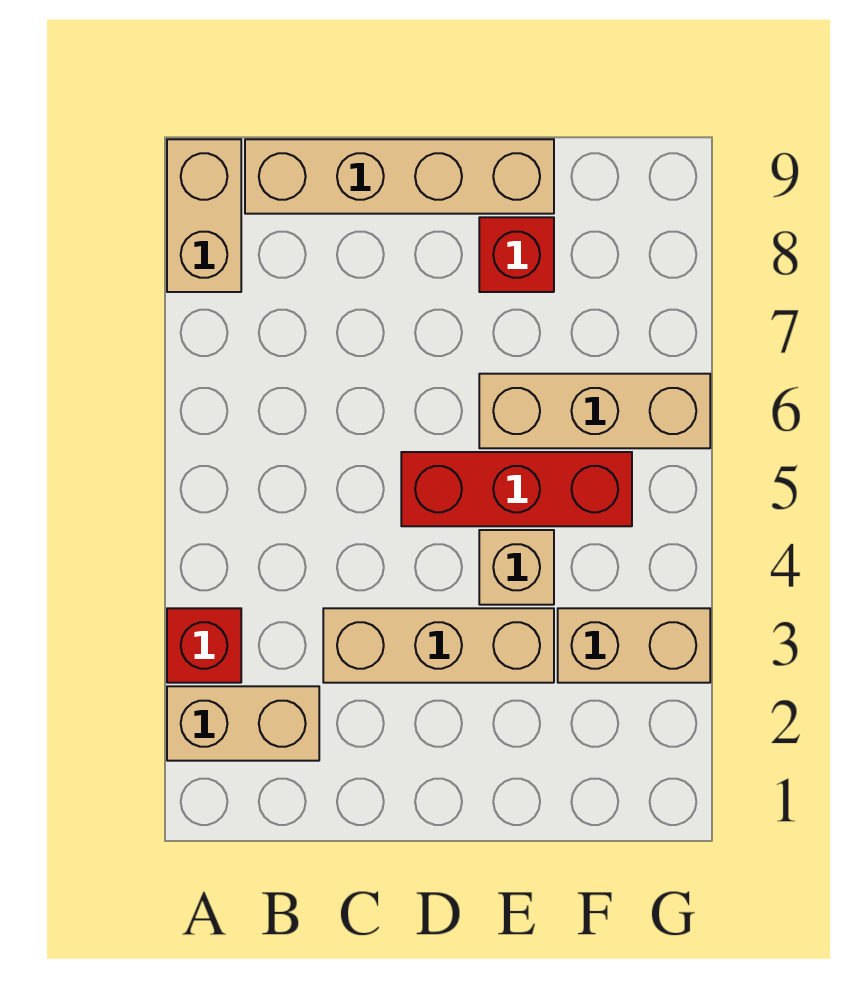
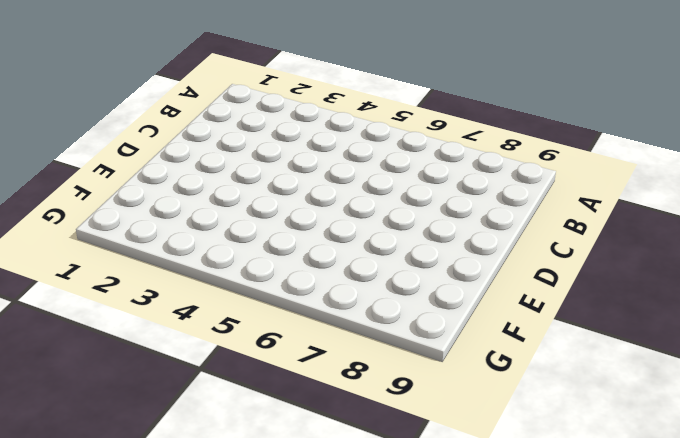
none -> tan 1x2 brick [167,686,319,761]
none -> red 1x1 brick [167,608,241,683]

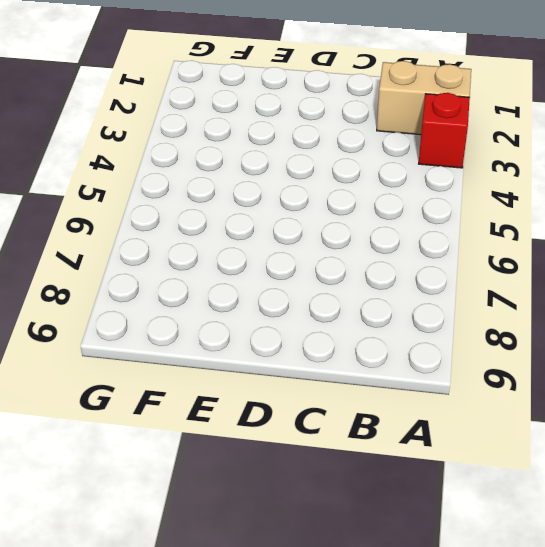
none -> tan 1x2 brick [167,139,241,292]
none -> tan 1x4 brick [245,139,554,214]

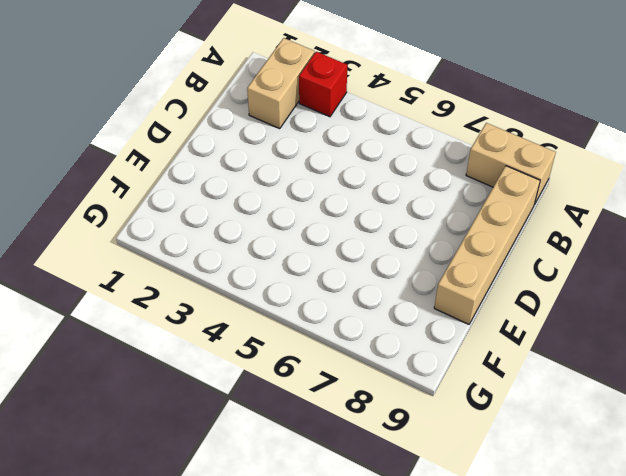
none -> tan 1x3 brick [323,608,554,683]
none -> red 1x3 brick [401,452,632,526]

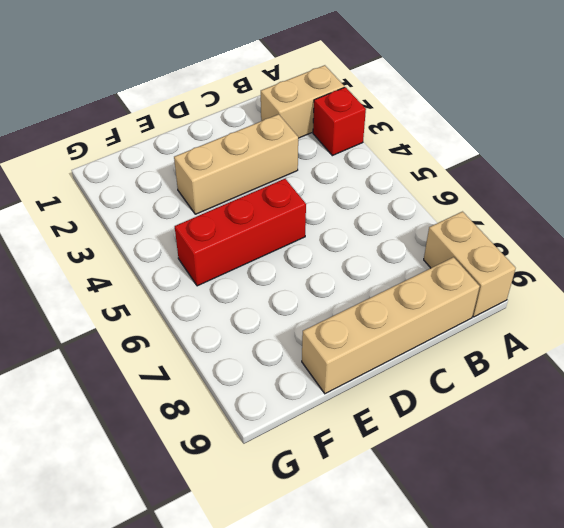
none -> tan 1x1 brick [479,530,554,605]
none -> tan 1x3 brick [479,374,710,448]

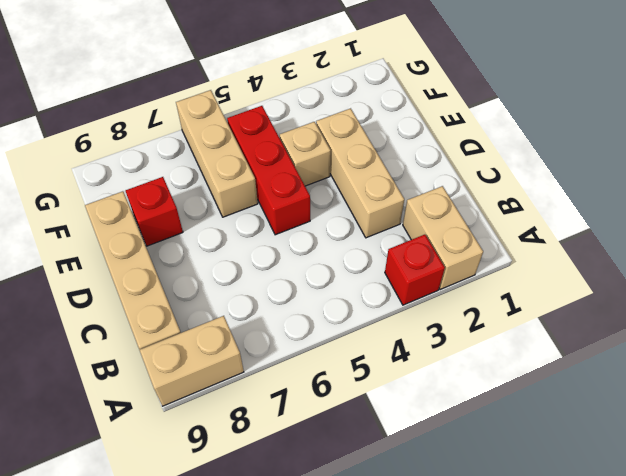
none -> tan 1x2 brick [558,608,710,683]

